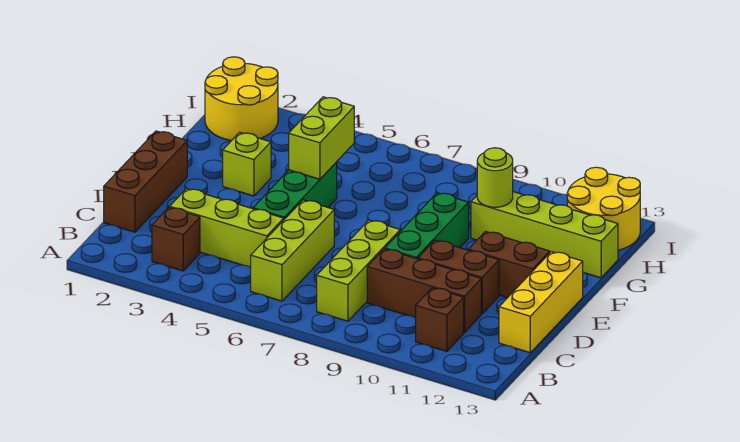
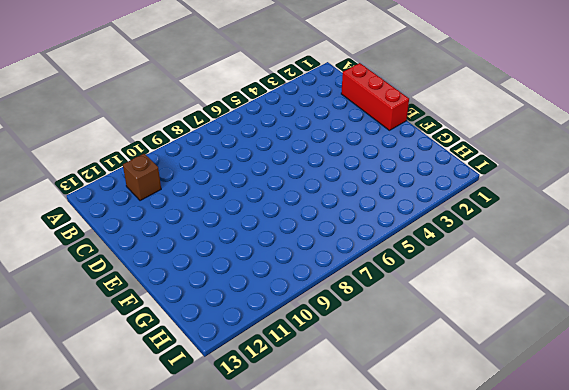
red 1x3 brick [341,63,409,130] -> brown 1x3 brick [104,131,187,232]
none -> brown 1x1 brick [152,207,200,271]
none -> lime 1x3 brick [251,200,334,301]
none -> lime 1x3 brick [317,220,400,321]

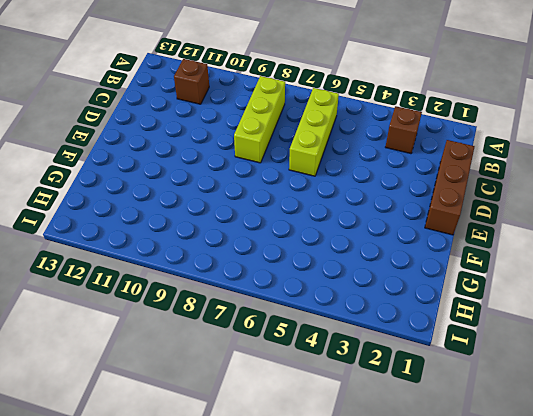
none -> lime 1x3 brick [170,189,284,268]
none -> brown 1x3 brick [367,249,481,333]
none -> yellow 1x3 brick [499,252,583,353]

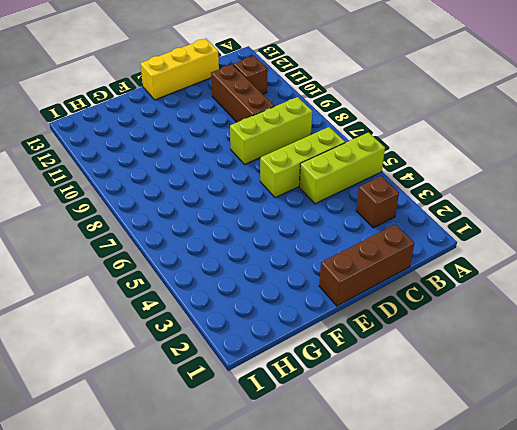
lime 1x3 brick [299,132,385,204] -> lime 1x3 brick turned to [170,189,284,268]
none -> green 1x3 brick [253,162,337,219]
none -> green 1x3 brick [385,193,469,259]
none -> brown 1x2 brick [418,240,499,314]

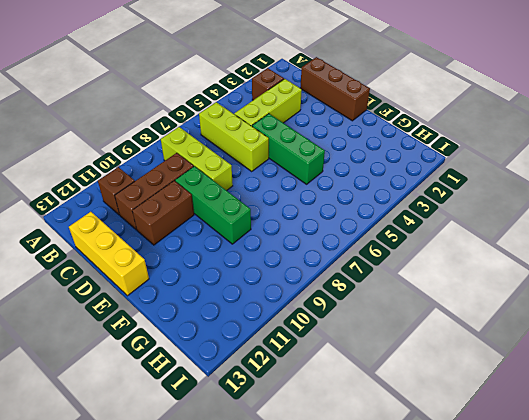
none -> brown 1x2 brick [469,232,550,298]
none -> lime 1x1 brick [223,132,271,196]
none -> lime 1x4 brick [471,192,618,278]

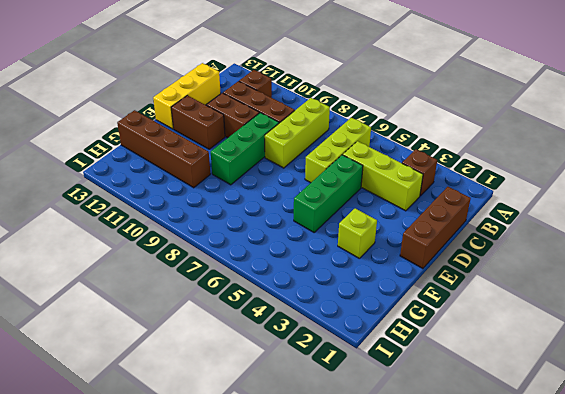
brown 1x4 brick [117,110,210,188] -> lime 1x4 brick [471,192,618,278]
none -> yellow 2x2 round brick [205,57,278,141]
none -> yellow 2x2 round brick [567,167,640,250]
none -> lime 1x2 brick [289,97,354,179]

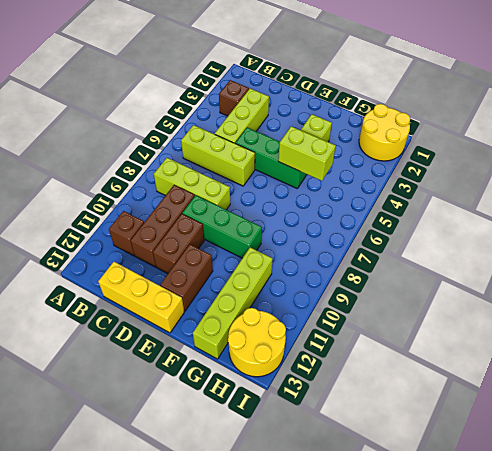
none -> brown 1x3 brick [104,131,187,232]
none -> lime 1x1 round brick [477,148,513,207]

